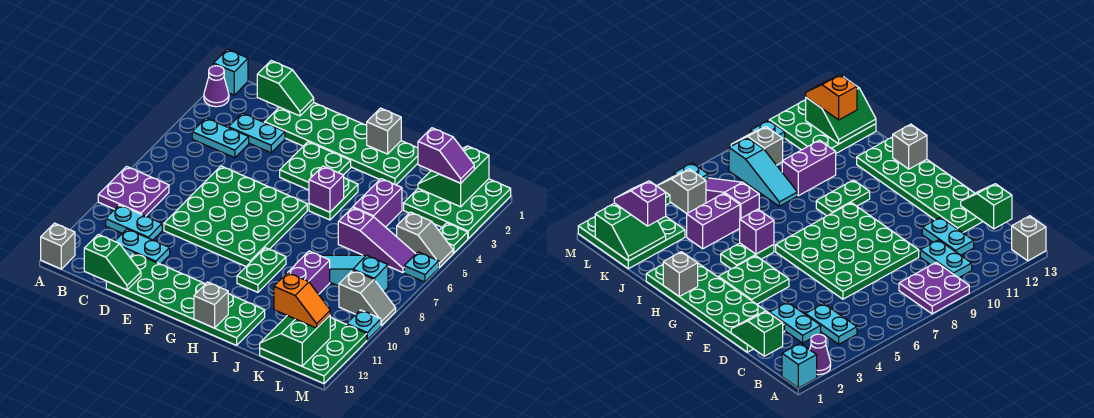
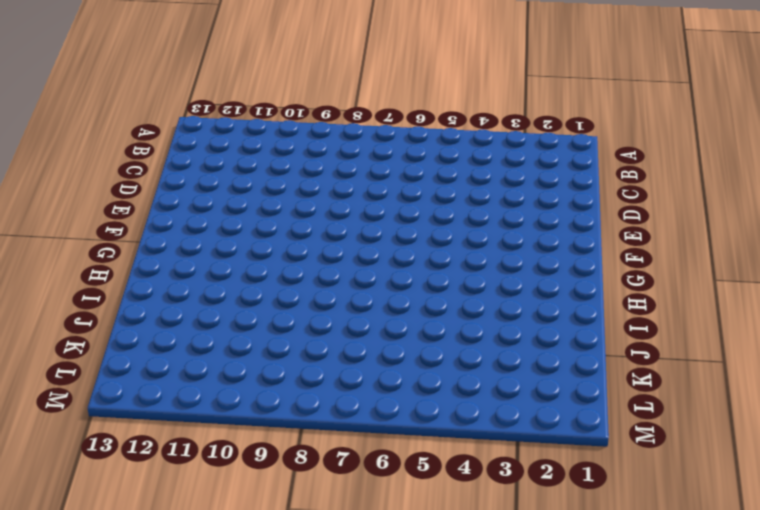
none -> cyan 1x1 brick [214,49,248,95]
none -> purple 1x1 cone [204,66,229,107]
none -> purple 2x2 plate [98,167,169,216]
none -> grey 1x1 brick [41,223,75,269]

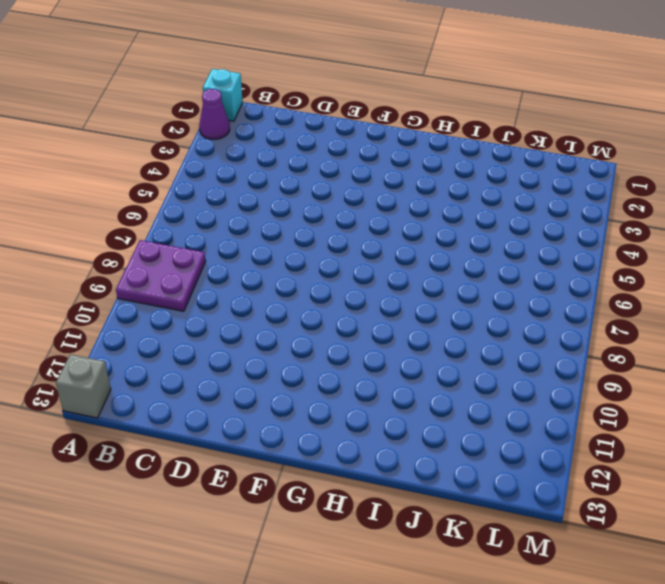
none -> cyan 1x2 plate [192,118,249,158]
none -> cyan 1x2 plate [106,205,162,240]
none -> cyan 1x2 plate [228,113,285,153]
none -> cyan 1x2 plate [115,229,170,264]

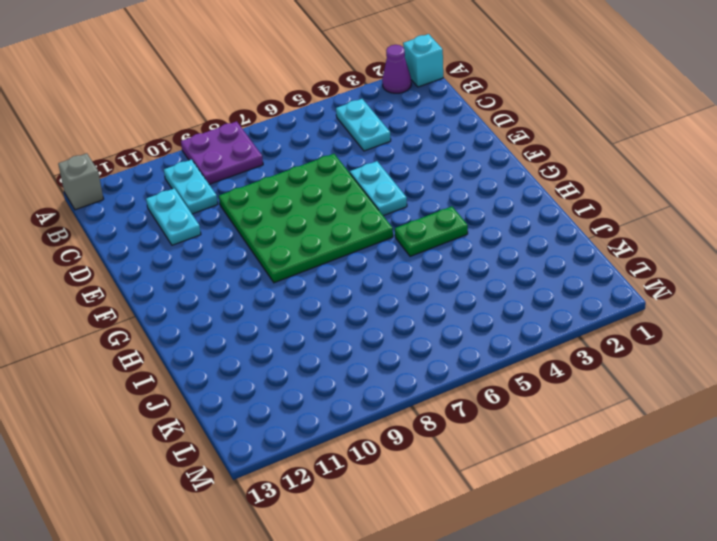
cyan 1x2 plate [350,161,407,216] -> cyan 1x2 plate moved to [228,113,285,153]
none -> green 2x6 plate [265,103,418,185]
none -> green 2x6 plate [106,253,265,345]
none -> green 2x2 plate [280,142,351,190]
none -> green 1x2 plate [237,248,286,292]

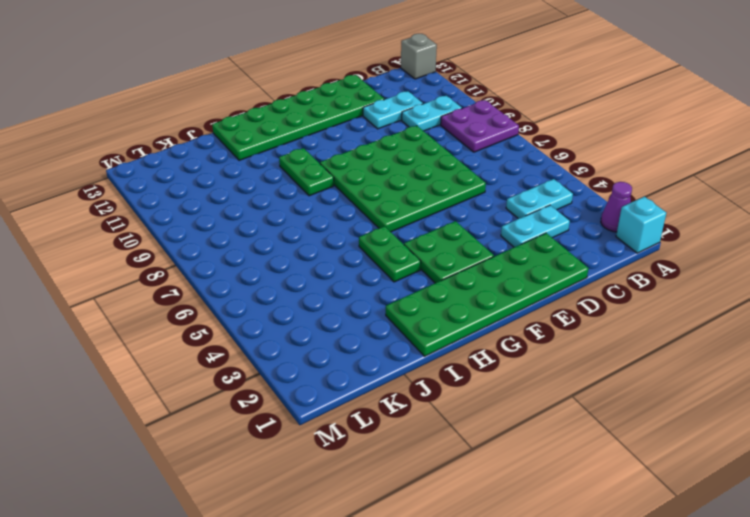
none -> purple 1x2 brick [353,179,402,227]
none -> purple 1x3 slope [338,208,416,272]
none -> cyan 1x3 slope [322,255,388,292]
none -> purple 1x2 brick [288,251,330,294]

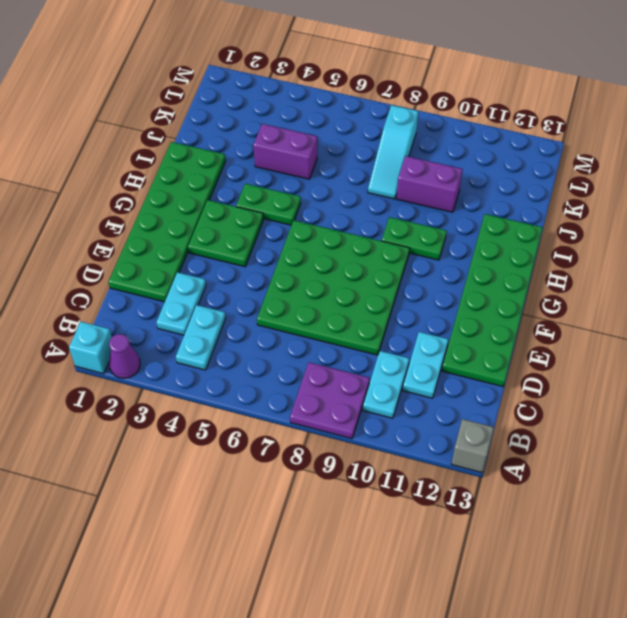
none -> purple 1x3 slope [338,208,416,272]
none -> green 3x3 plate [404,179,511,238]
none -> green 3x3 plate [260,317,367,383]
none -> grey 1x2 slope [397,212,453,267]

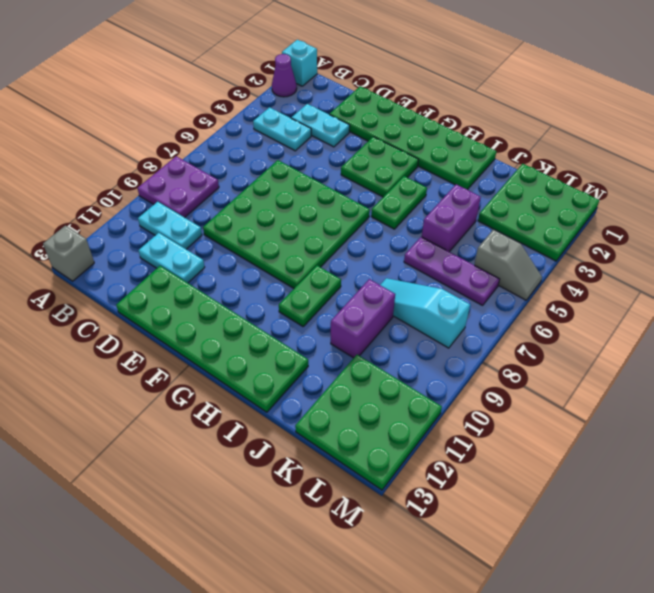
purple 1x3 plate [404,237,500,305] -> purple 1x3 slope [338,208,416,272]
none -> grey 1x2 slope [339,270,396,325]
none -> green 1x1 plate [439,223,468,253]
none -> cyan 1x1 plate [404,252,439,282]
none -> cyan 1x1 plate [347,310,381,340]

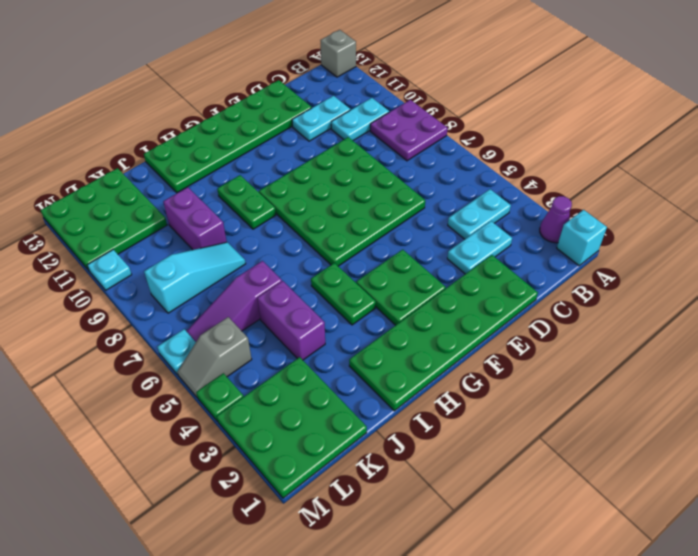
none -> grey 1x2 slope [339,270,396,325]
none -> green 1x2 slope [257,61,314,116]
none -> green 1x2 slope [84,234,141,290]
none -> grey 1x1 brick [367,108,401,154]

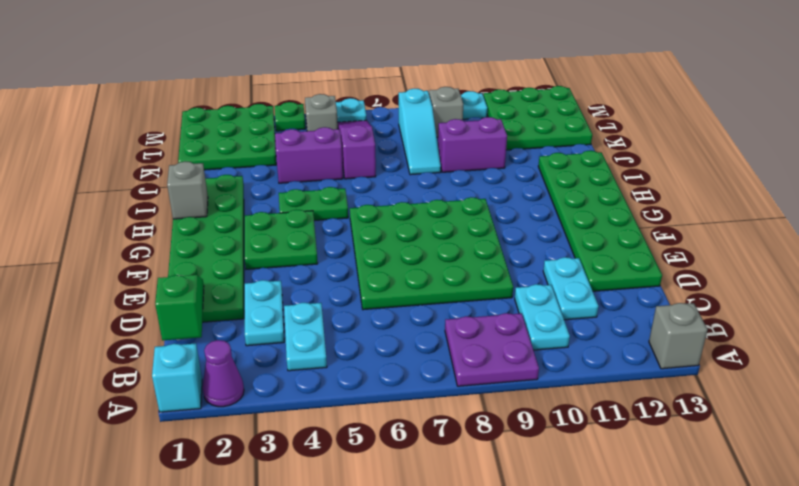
none -> green 1x2 plate [237,248,286,292]
none -> green 1x2 slope [84,234,141,290]
none -> purple 1x1 brick [309,166,344,212]
none -> grey 1x1 brick [194,282,228,328]

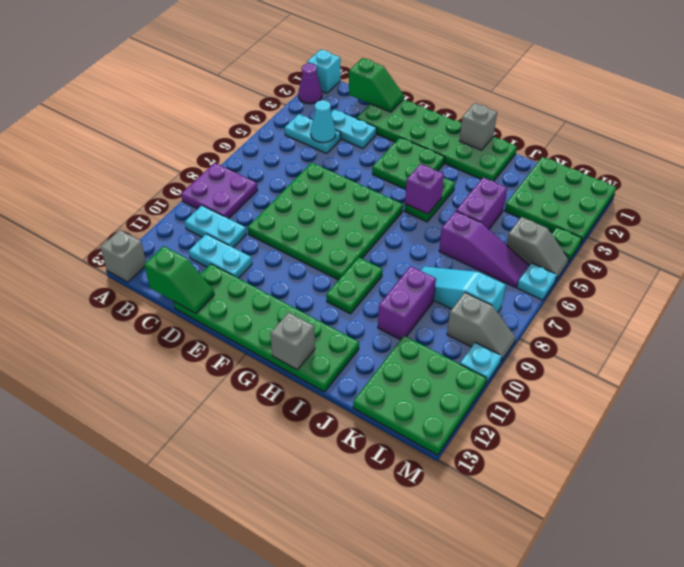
cyan 1x1 cone [311,100,336,143] -> none
none -> green 2x2 slope [418,146,489,207]
none -> green 2x2 slope [260,315,330,366]
none -> purple 1x2 slope [418,128,474,183]
none -> orange 1x2 slope [274,273,330,328]

